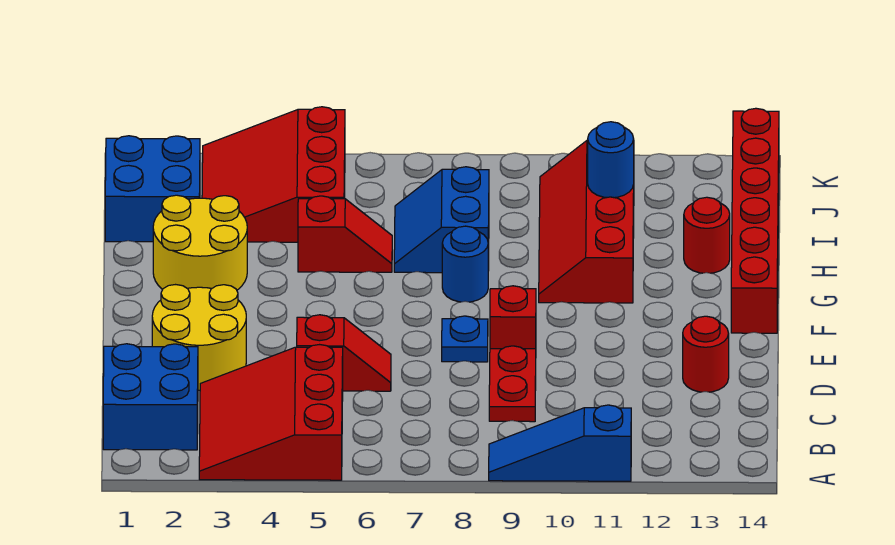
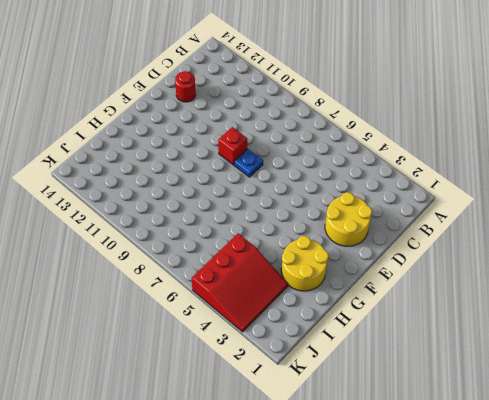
none -> red 3x3 slope [199,345,343,480]
none -> blue 1x3 slope [489,405,631,481]
none -> blue 2x2 brick [103,344,198,450]

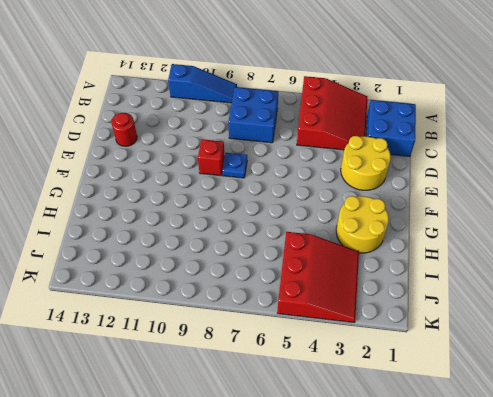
blue 2x2 brick [228,87,278,143] -> blue 2x2 brick moved to [105,136,200,242]
none -> red 1x2 plate [489,346,536,422]
none -> red 1x2 slope [297,315,391,391]
none -> red 1x6 brick [731,108,779,333]

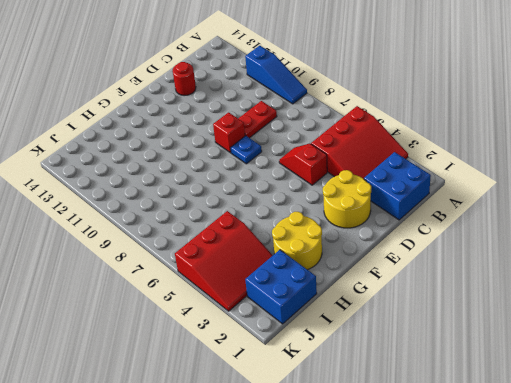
none -> red 1x6 brick [731,108,779,333]
none -> blue 1x1 round brick [442,226,488,302]
none -> red 2x4 slope [539,140,634,303]

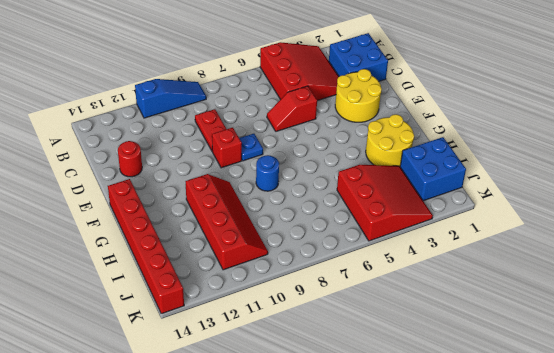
none -> red 1x2 slope [298,196,392,272]
none -> blue 2x2 slope [394,167,489,273]
none -> red 1x1 round brick [684,197,730,273]

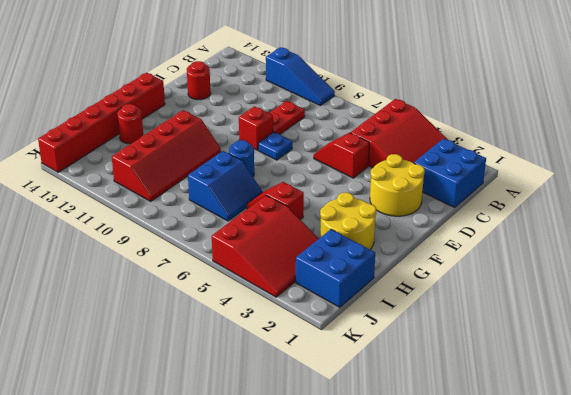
none -> blue 1x1 round brick [588,122,634,198]

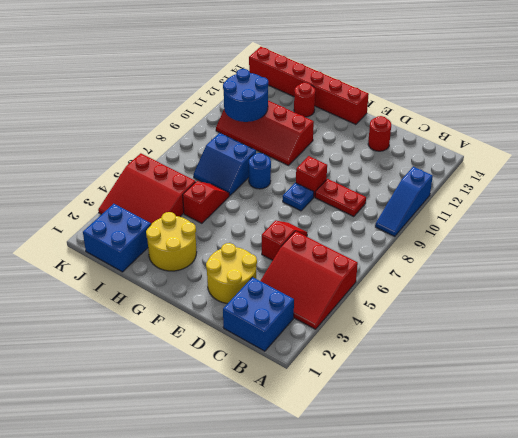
blue 2x2 round brick [223,69,268,122] -> blue 1x1 round brick [588,122,634,198]

